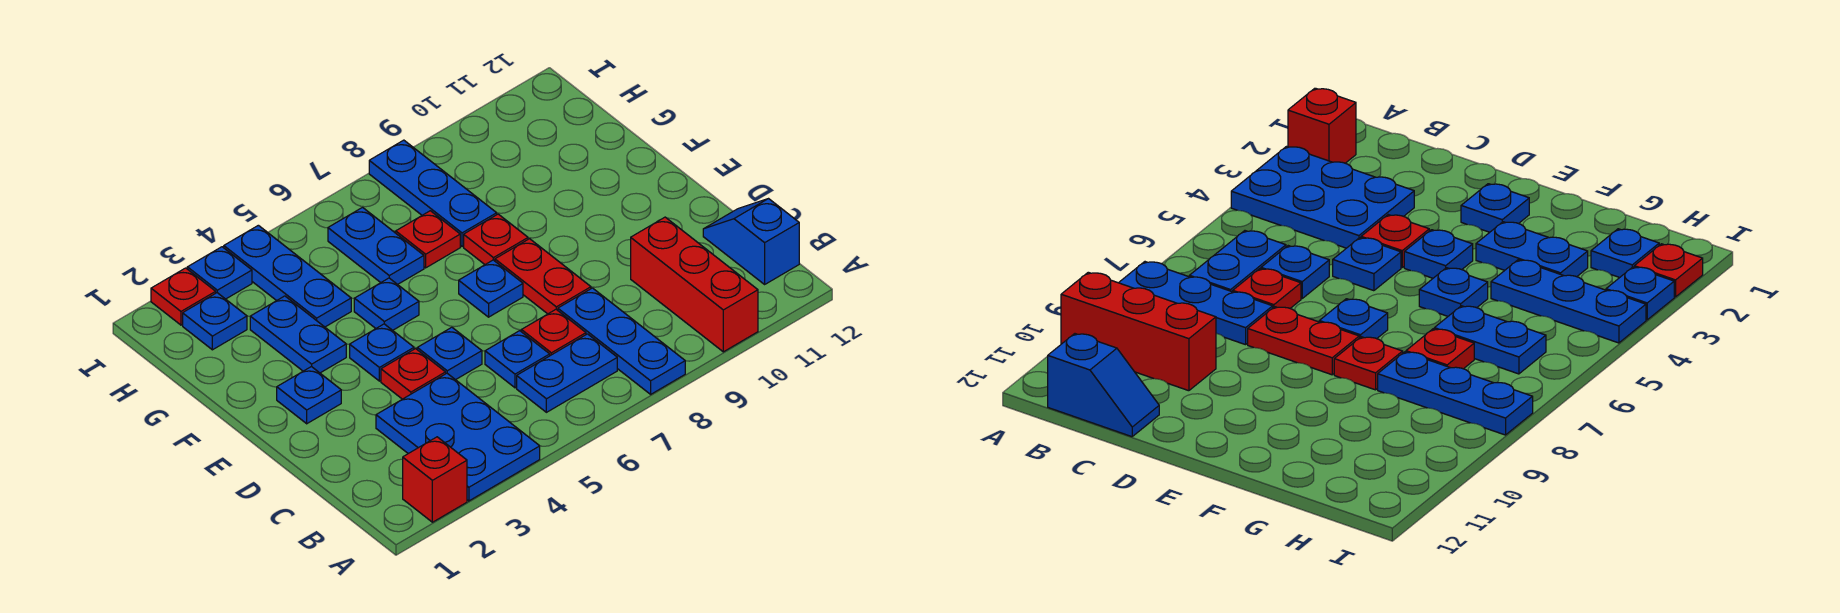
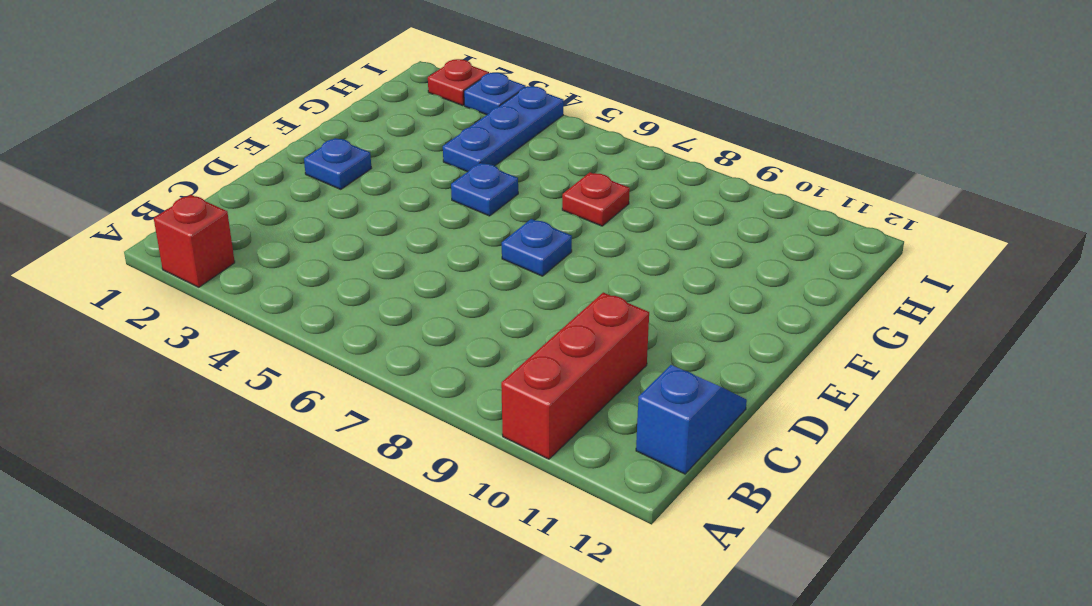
none -> blue 2x3 plate [376,373,540,501]
none -> blue 1x3 plate [558,288,685,394]
none -> blue 1x2 plate [517,334,617,412]

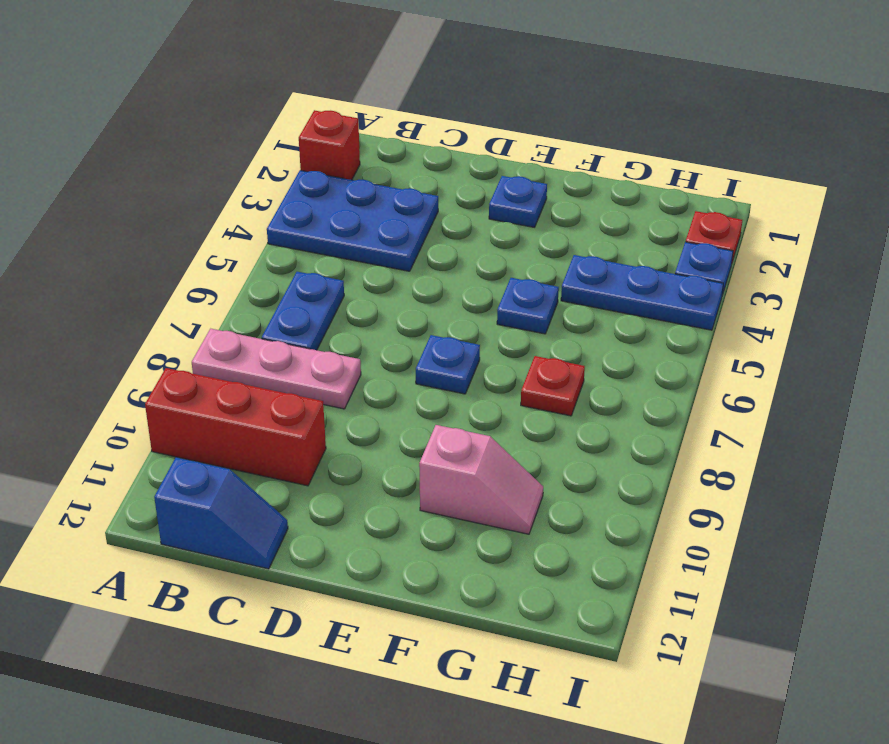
pink 1x3 plate [192,329,361,409] -> blue 1x3 plate [558,288,685,394]
pink 1x2 slope [419,425,543,534] -> none
none -> blue 1x1 plate [485,331,550,388]
none -> red 1x1 plate [521,310,586,356]
none -> red 1x1 plate [381,349,446,399]

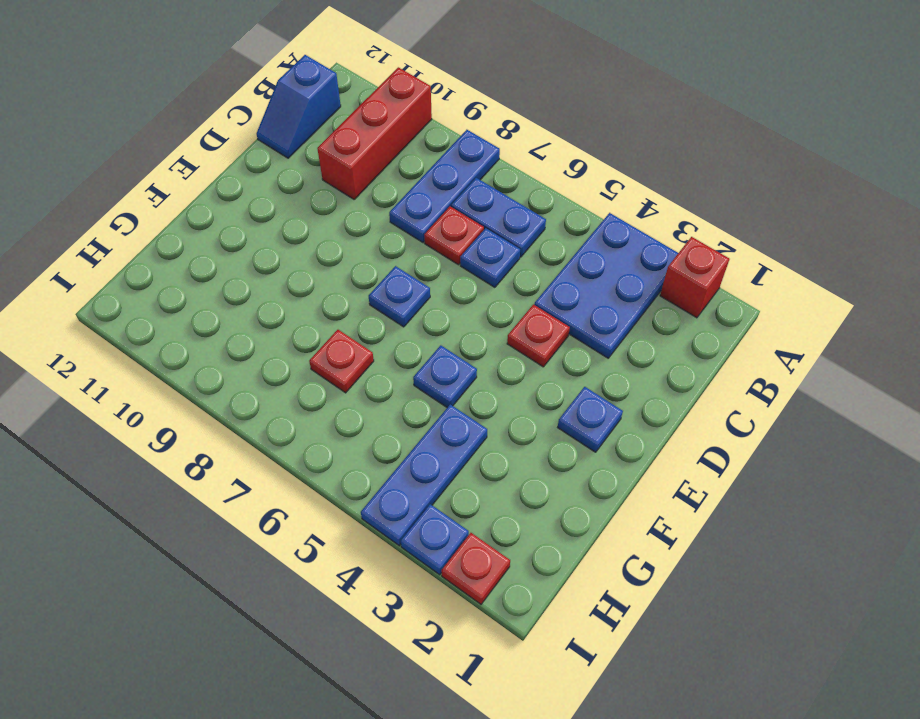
none -> blue 1x1 plate [417,327,482,380]
none -> red 1x2 plate [495,239,591,314]
none -> blue 1x1 plate [350,324,414,381]

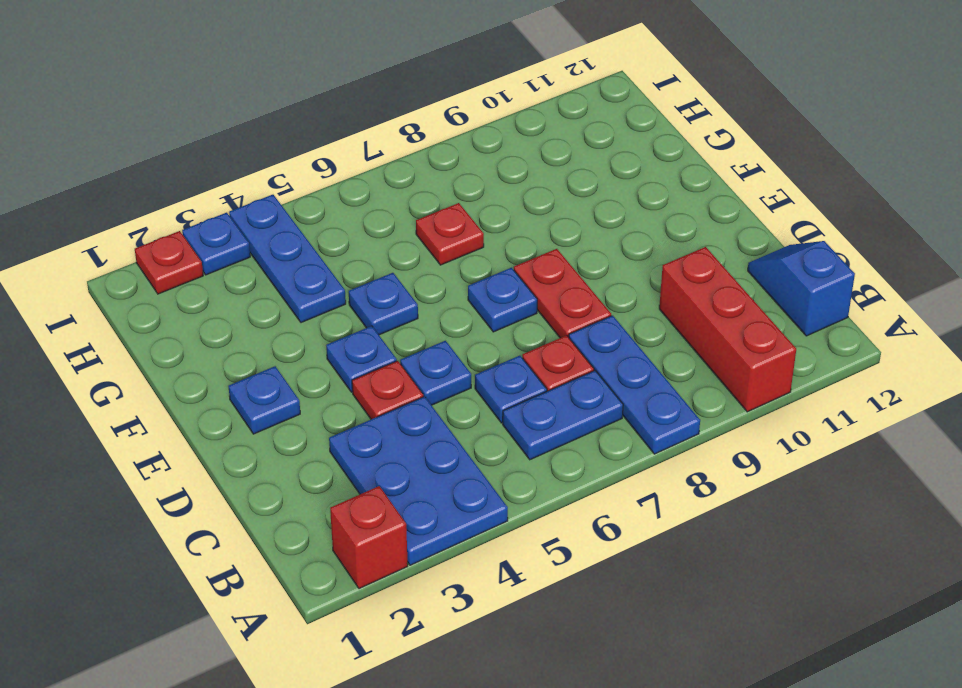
none -> blue 1x2 plate [250,296,346,373]
none -> red 1x1 plate [464,214,528,264]
none -> blue 1x2 plate [328,208,424,284]

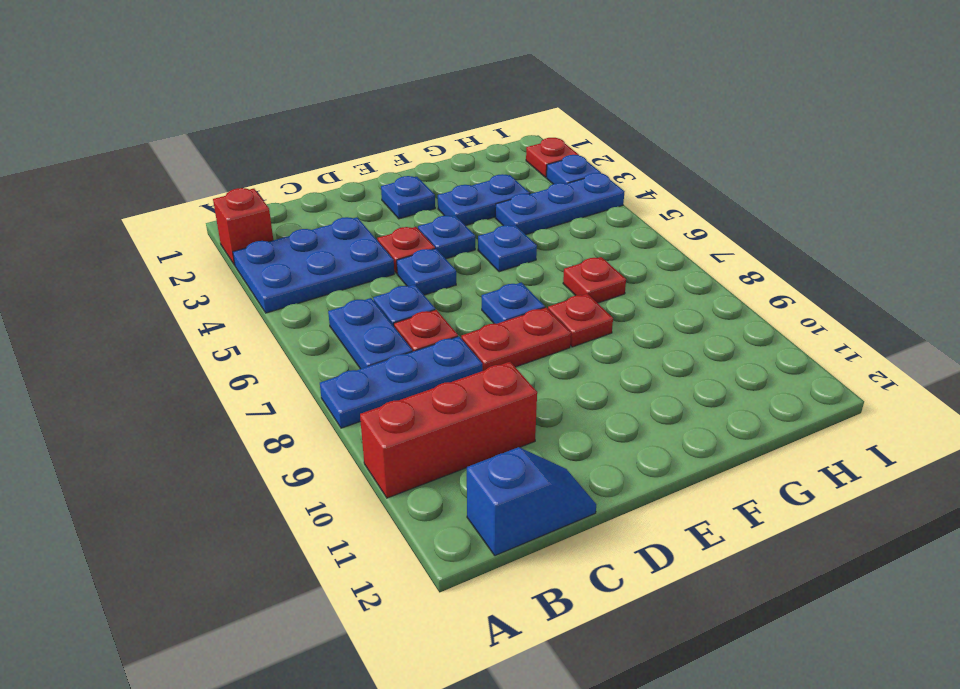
none -> blue 1x2 plate [328,208,424,284]
none -> blue 1x3 plate [369,140,497,247]
none -> blue 1x1 plate [183,293,247,350]

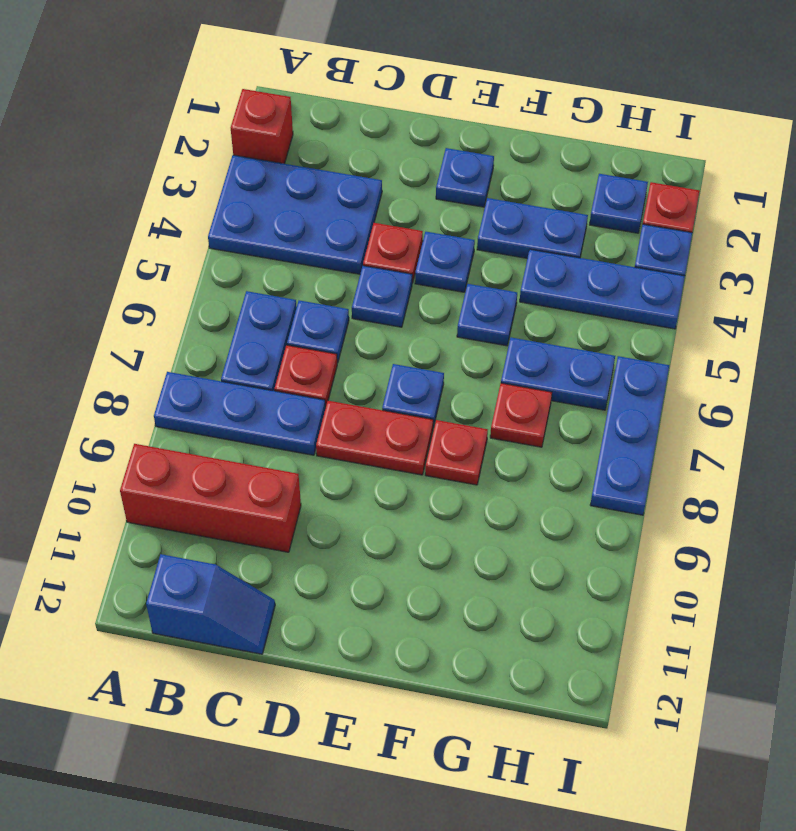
blue 1x3 plate [590,356,669,515] -> blue 1x3 plate turned to [369,140,497,247]

